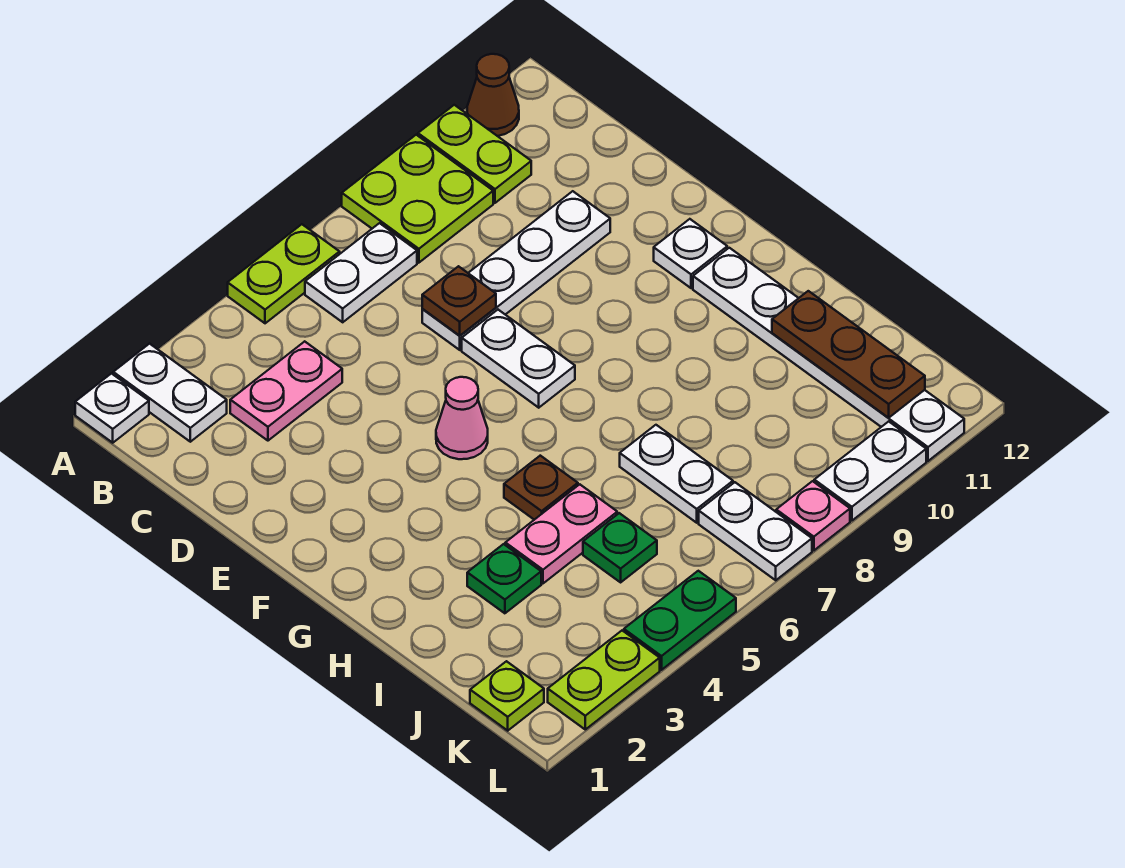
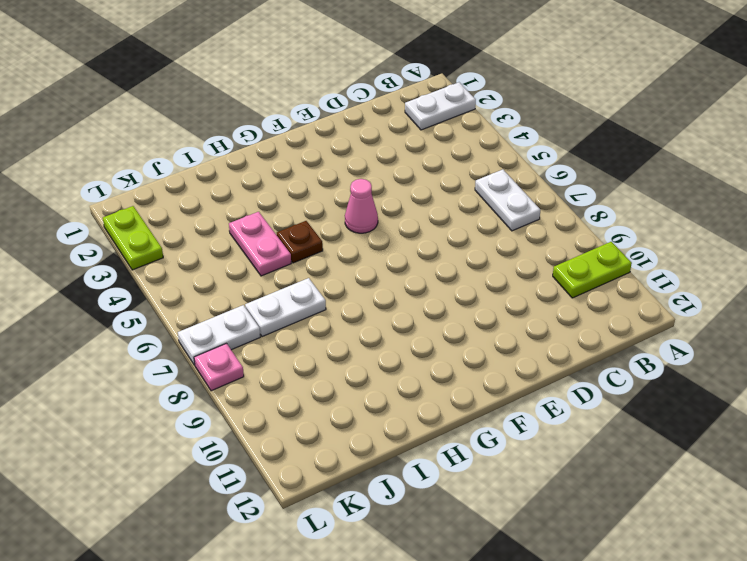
none -> white 1x1 plate [75,374,149,443]
none -> lime 1x2 plate [228,224,340,323]
none -> lime 2x2 plate [342,135,493,263]

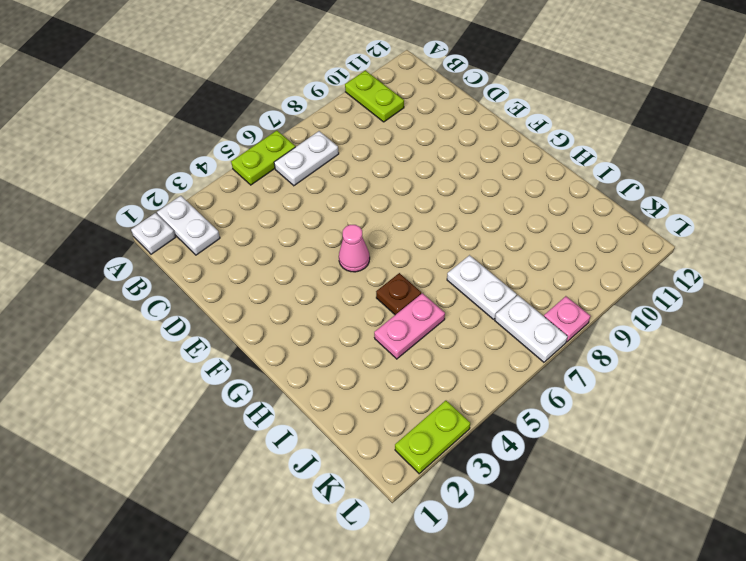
none -> lime 2x2 plate [342,135,493,263]
none -> brown 1x1 cone [467,54,519,136]
none -> pink 1x2 plate [230,341,342,441]

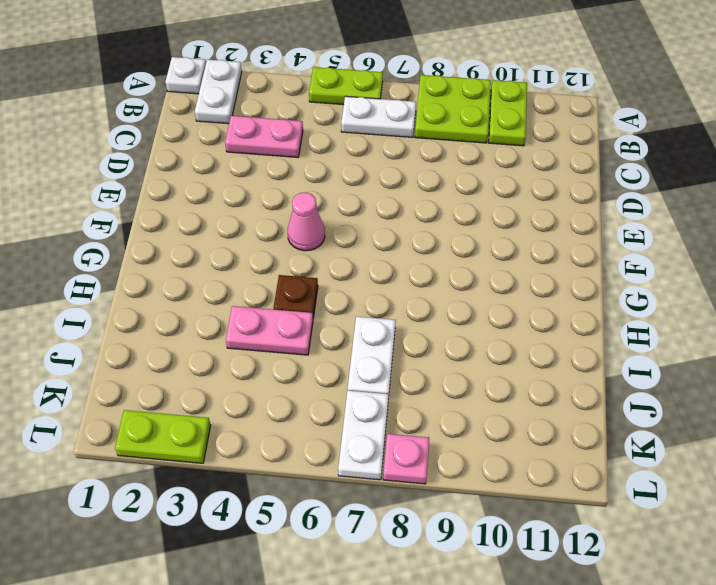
none -> brown 1x1 cone [467,54,519,136]
none -> white 1x4 plate [422,191,610,350]
none -> white 1x2 plate [462,310,575,408]

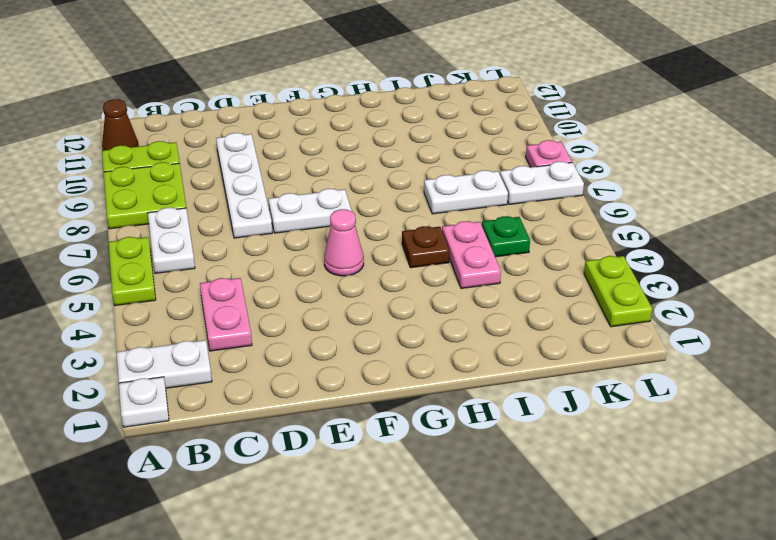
none -> white 1x1 plate [654,219,727,288]
none -> white 1x6 plate [693,248,964,461]
none -> green 1x1 plate [467,544,541,613]

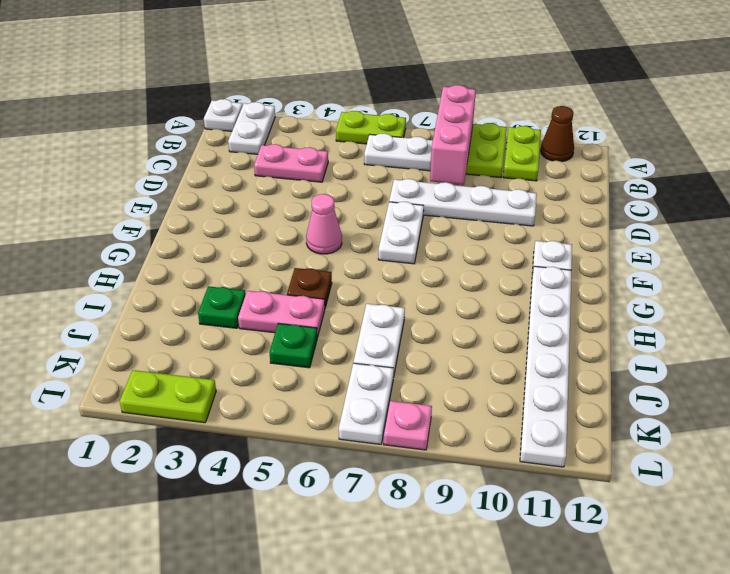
pink 1x3 brick [430,85,476,185] -> none
none -> lime 1x1 plate [470,661,544,731]
none -> green 1x2 plate [624,571,736,670]
none -> white 1x2 plate [814,421,926,521]

